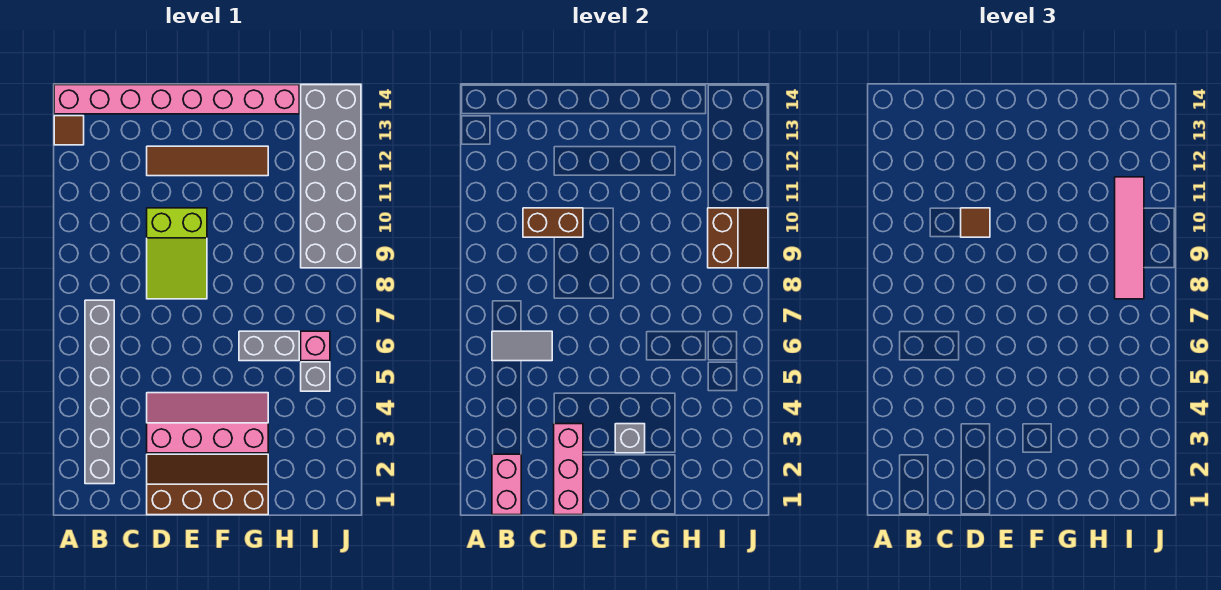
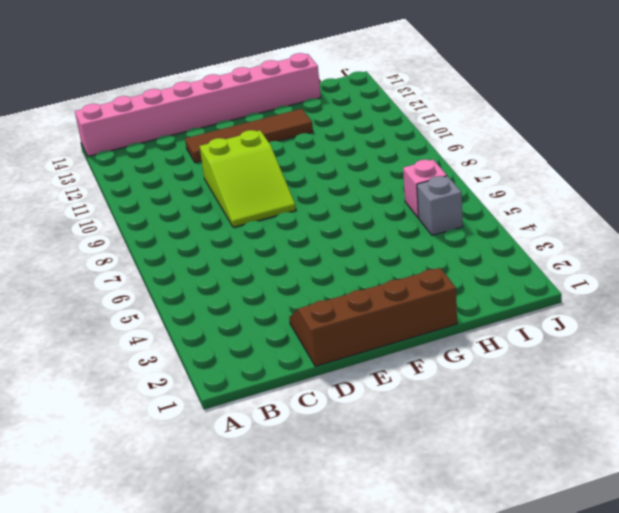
none -> brown 1x1 tile [54,116,84,145]
none -> grey 1x6 brick [85,300,114,484]
none -> pink 2x4 slope [147,393,268,453]

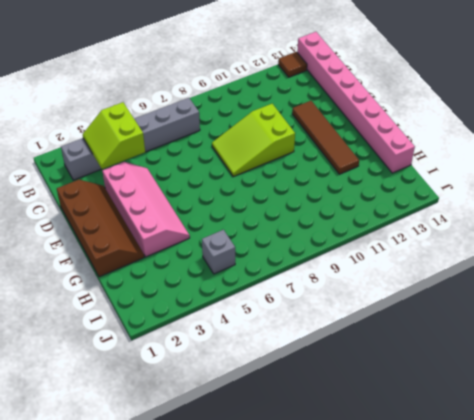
lime 2x2 slope [83,102,145,169] -> none
none -> grey 1x2 brick [239,331,299,361]
none -> pink 1x1 brick [301,331,330,361]
none -> grey 2x6 brick [301,85,361,268]

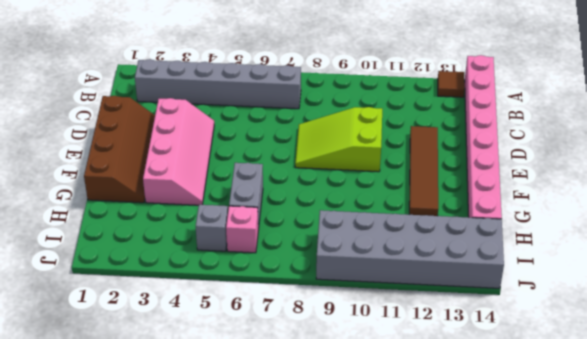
none -> pink 1x2 brick [492,454,521,515]
none -> grey 1x2 tile [492,331,552,361]
none -> brown 1x2 brick [523,208,583,237]

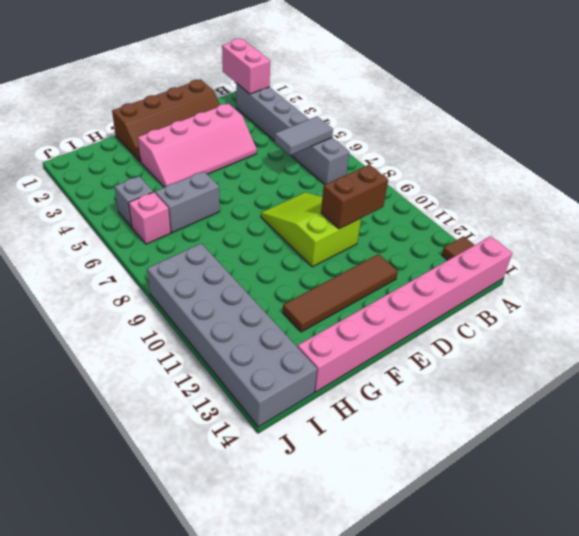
none -> pink 1x3 brick [554,424,583,515]
none -> grey 1x1 brick [615,424,645,453]
none -> brown 2x2 slope [708,208,768,268]

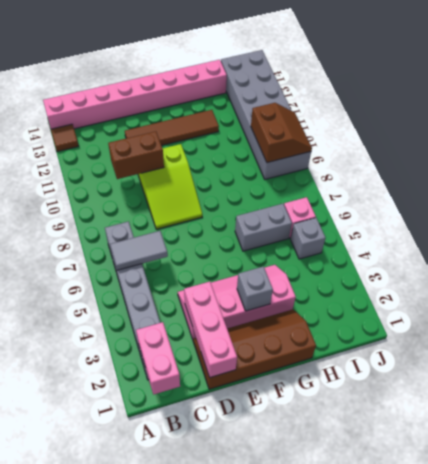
none -> brown 1x1 tile [961,208,990,237]
none -> pink 1x4 tile [1115,177,1144,299]

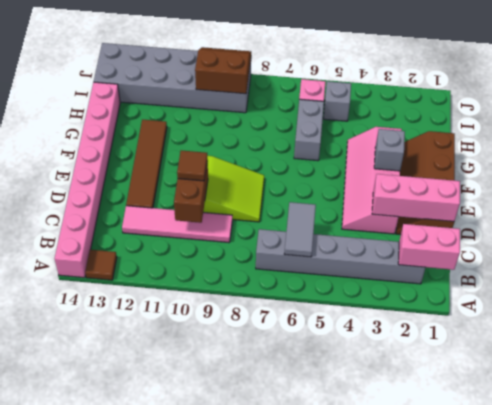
pink 1x4 tile [122,206,232,243] -> pink 1x4 tile moved to [1115,177,1144,299]

